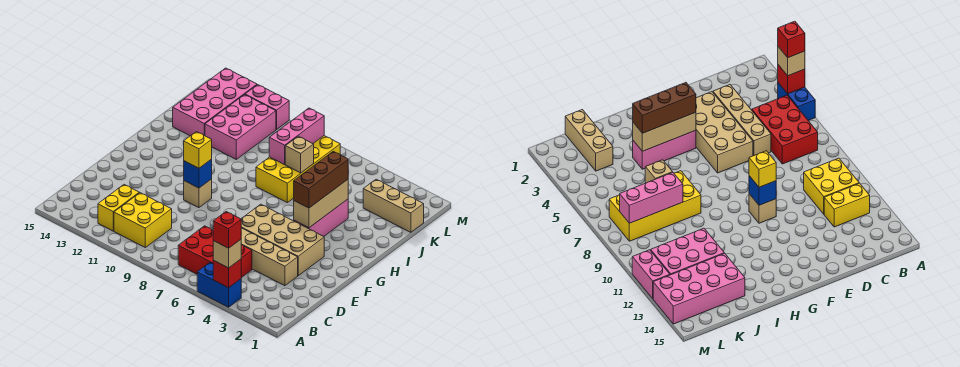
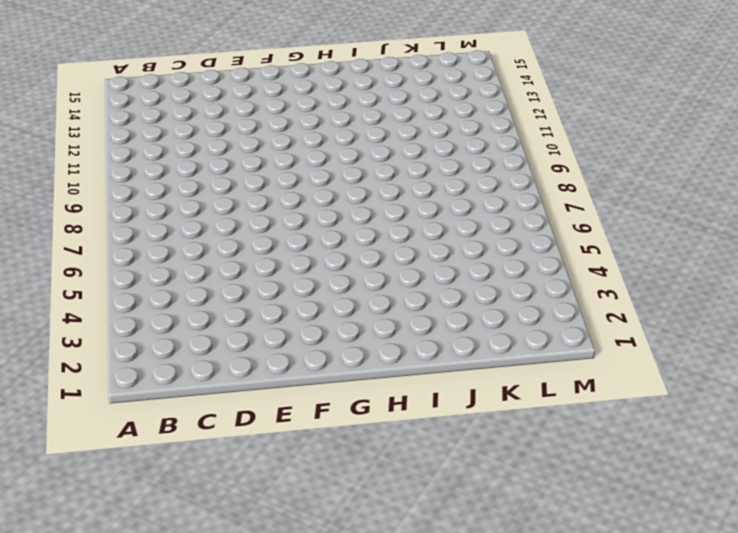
none -> blue 1x2 brick [197,263,241,307]
none -> red 2x3 brick [178,226,252,278]
none -> yellow 2x2 brick [114,193,172,247]

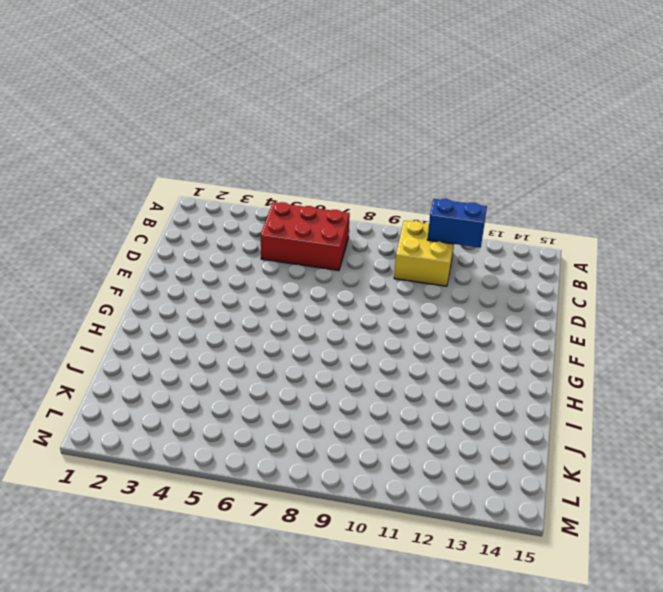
blue 1x2 brick [427,199,487,248] -> blue 1x2 brick moved to [197,263,241,307]
none -> yellow 1x2 brick [98,185,139,231]
none -> tan 1x4 brick [241,228,298,286]
none -> tan 2x4 brick [241,204,324,276]

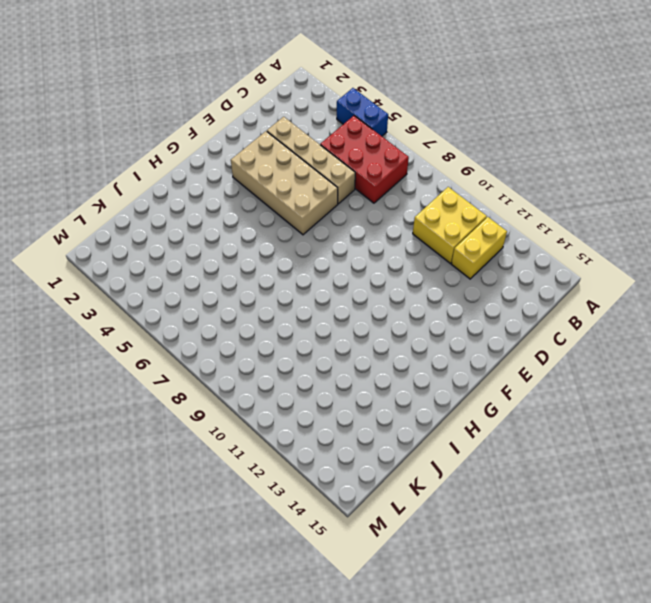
none -> tan 1x1 brick [184,179,212,208]
none -> pink 1x3 brick [295,199,348,236]
none -> yellow 2x4 brick [256,136,340,203]

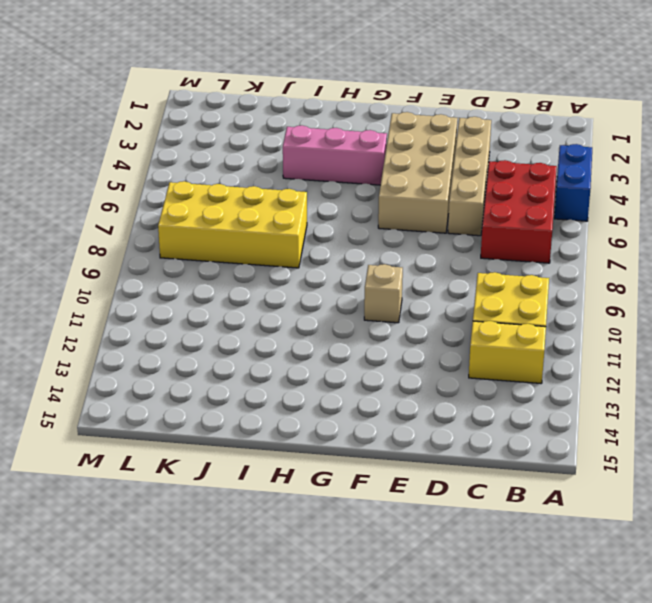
none -> pink 2x3 brick [205,95,276,159]
none -> pink 2x4 brick [173,68,257,136]
none -> tan 1x3 brick [363,179,424,232]

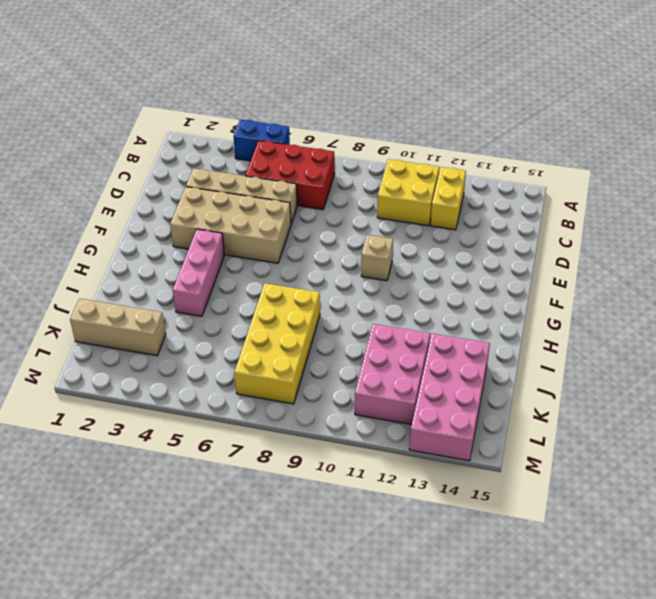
none -> pink 1x2 brick [245,85,289,130]
none -> red 1x1 brick [213,259,241,288]
none -> blue 1x1 brick [184,159,212,188]

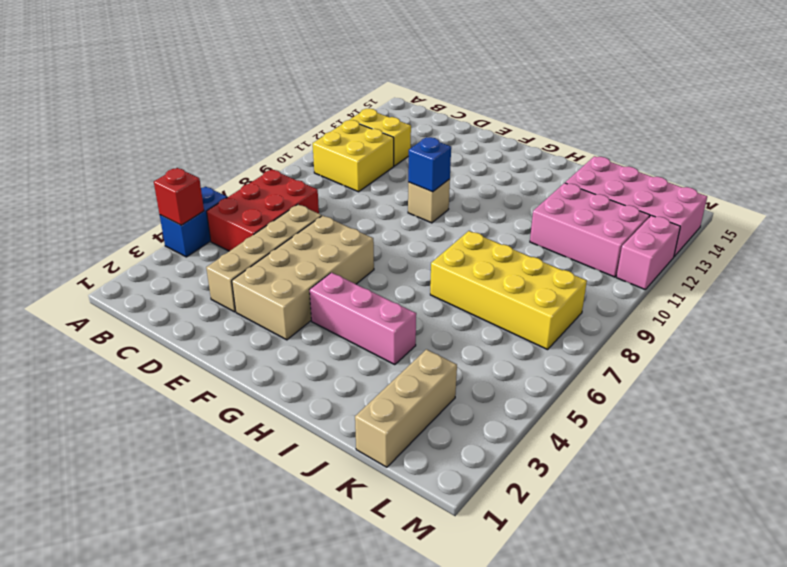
none -> tan 1x3 brick [294,180,348,228]
none -> tan 1x1 brick [285,136,314,173]
none -> pink 1x3 brick [269,108,324,165]

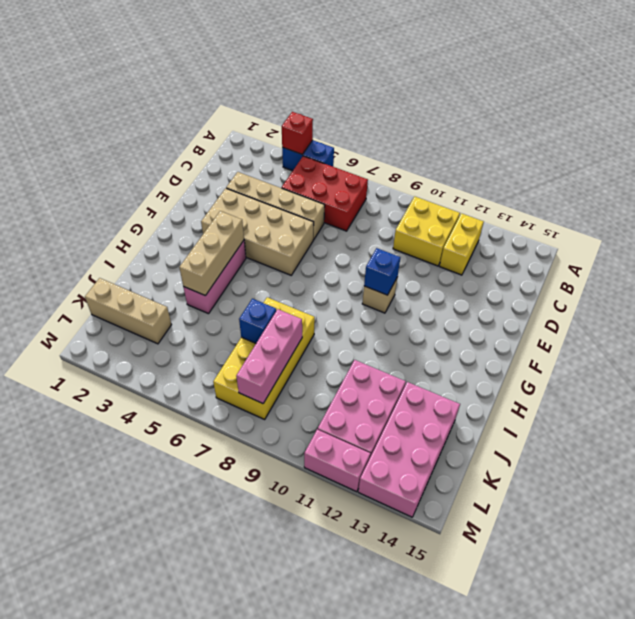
blue 1x1 brick [239,299,277,343] -> tan 1x1 brick [285,136,314,173]
none -> tan 1x1 brick [213,240,241,268]
none -> yellow 1x1 brick [183,132,212,168]
none -> brown 1x3 brick [294,151,348,208]

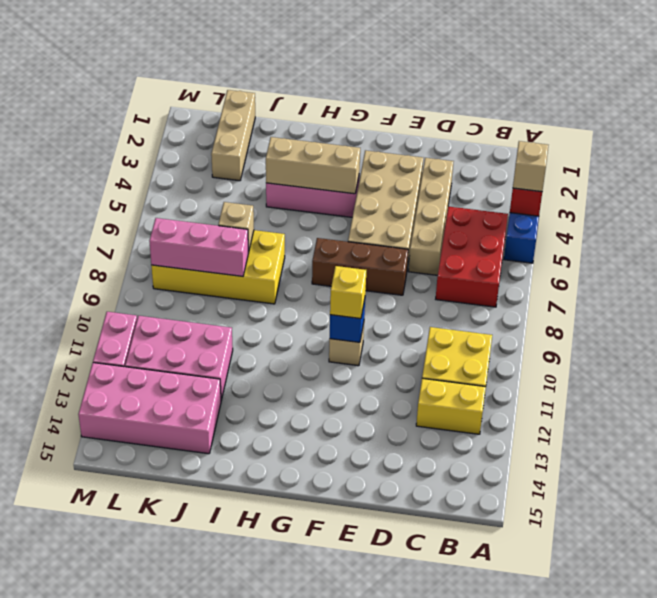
brown 1x3 brick [312,238,408,295] -> brown 1x3 brick moved to [294,151,348,208]
none -> red 1x1 brick [213,212,241,248]

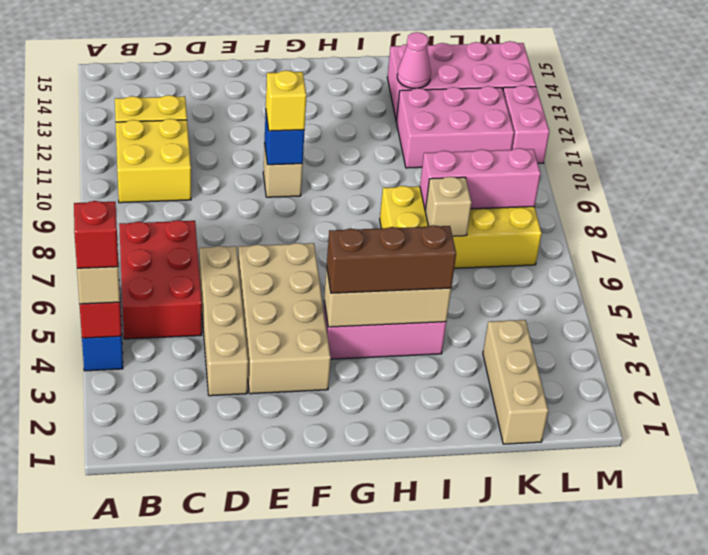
pink 1x1 cone [397,32,431,88] -> none

